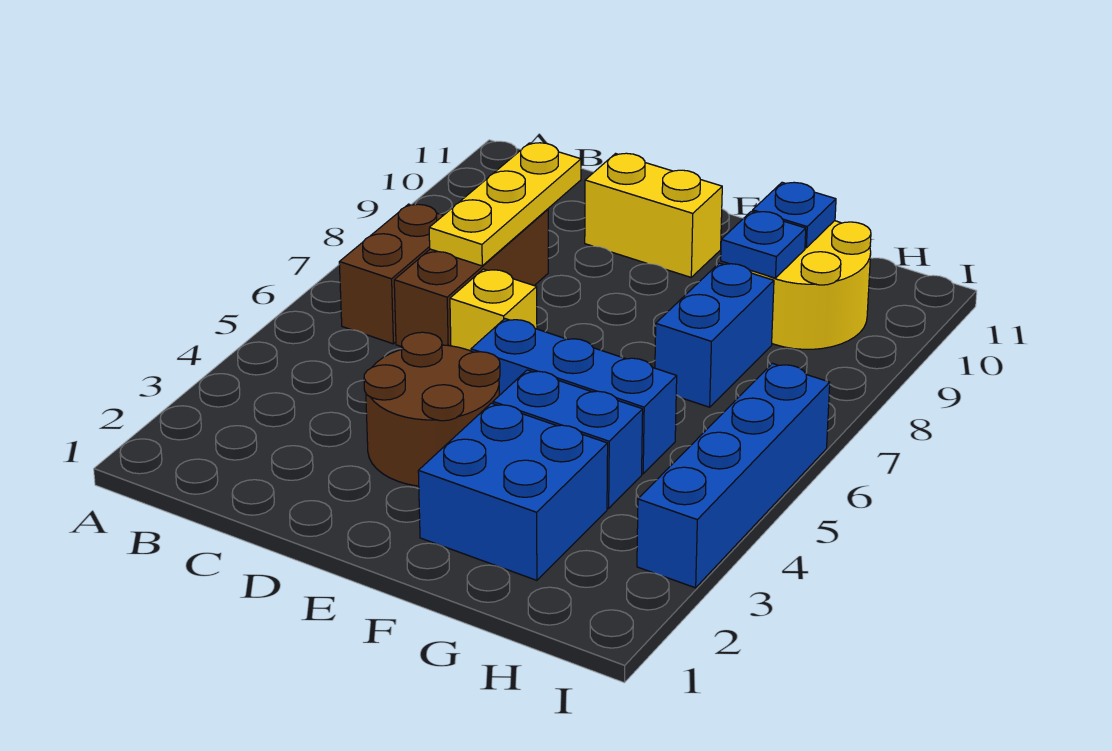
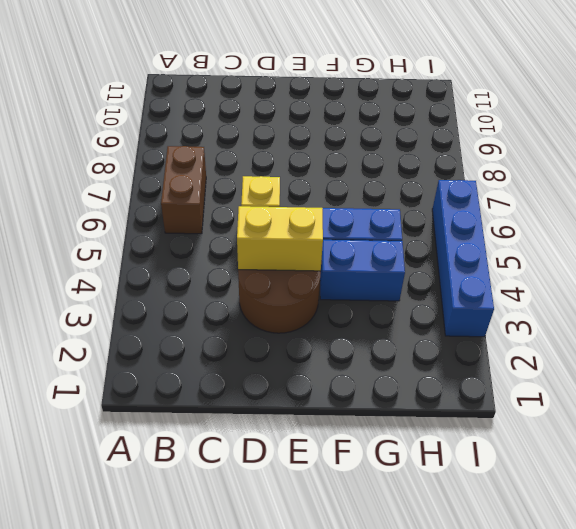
yellow 1x2 brick [237,206,323,271] -> yellow 1x2 brick moved to [585,153,722,277]
none -> brown 1x3 brick [394,209,548,347]
none -> blue 2x2 brick [418,403,608,580]
none -> blue 1x2 brick [655,263,774,407]

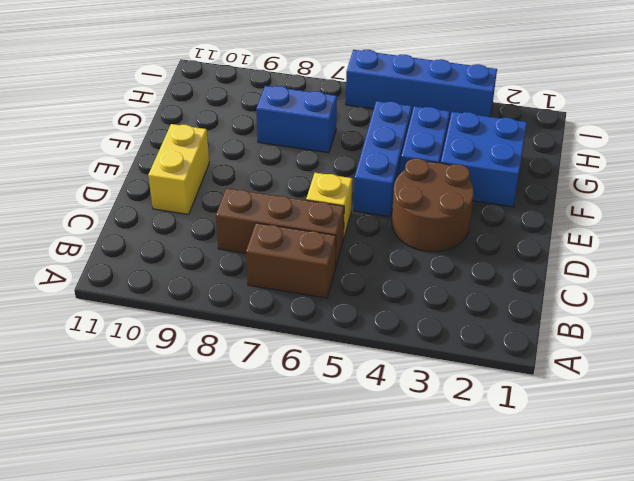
none -> yellow 2x2 round brick [750,221,871,349]
none -> yellow 1x3 plate [429,143,581,266]
none -> blue 1x1 plate [721,211,806,278]

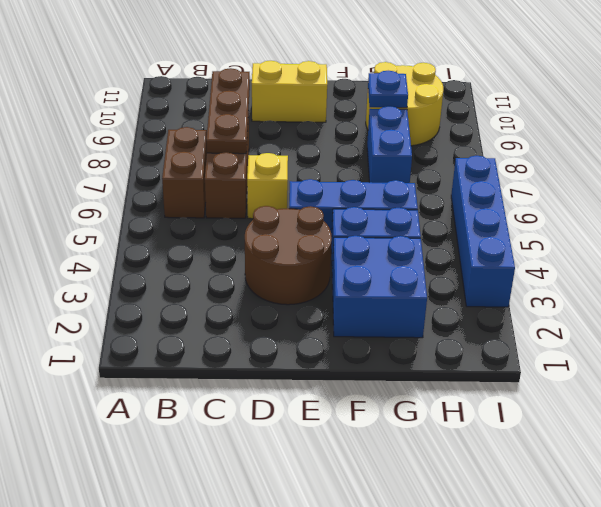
brown 1x3 plate [206,68,250,154] -> yellow 1x3 plate [429,143,581,266]
none -> blue 1x1 plate [753,182,836,248]

